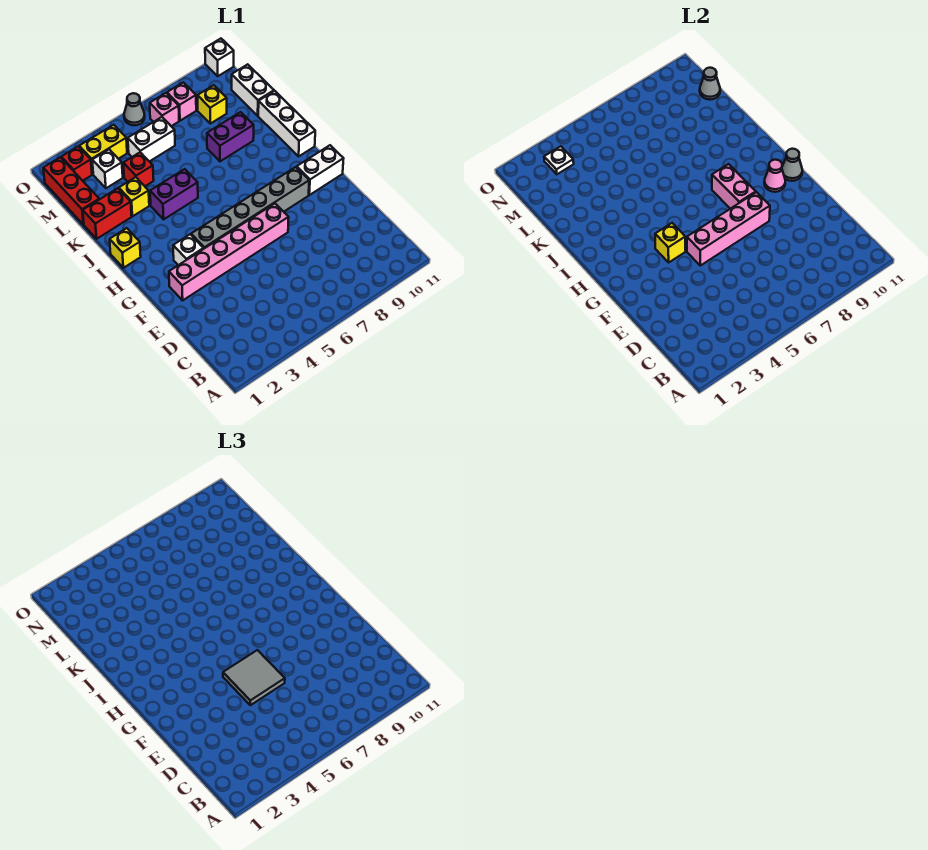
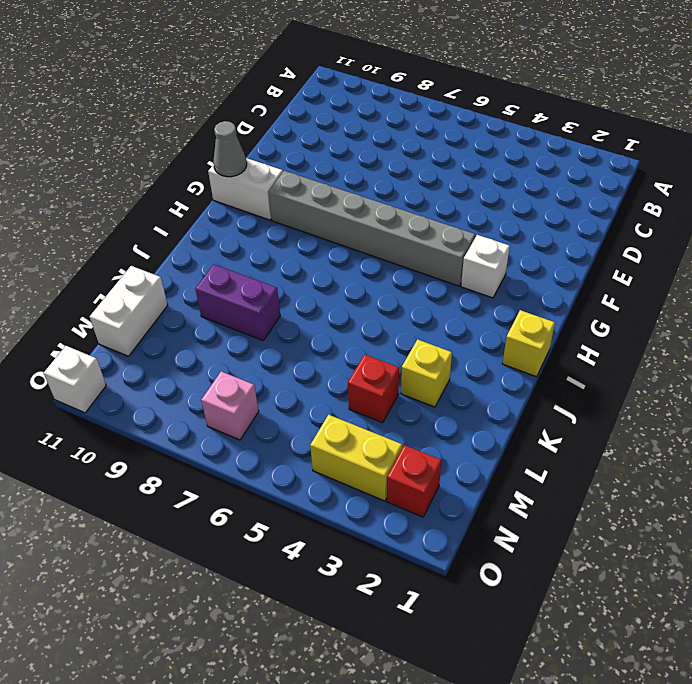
none -> pink 1x6 brick [169,204,289,300]
none -> white 1x3 brick [258,91,315,156]
none -> purple 1x2 brick [150,169,198,219]
none -> red 1x2 brick [83,188,132,239]

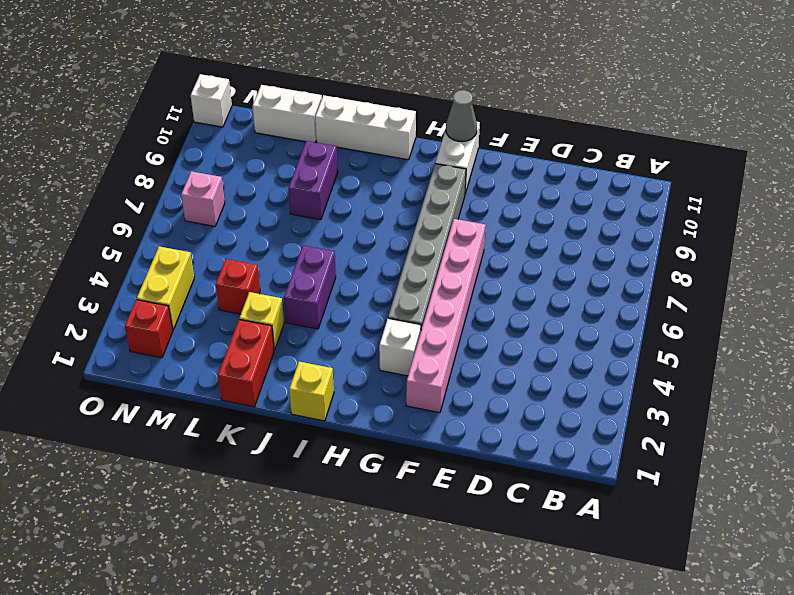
none -> red 1x3 brick [43,157,99,225]
none -> white 1x1 brick [92,149,123,188]
none -> white 1x2 brick [128,117,175,162]
none -> yellow 1x1 brick [197,85,227,124]

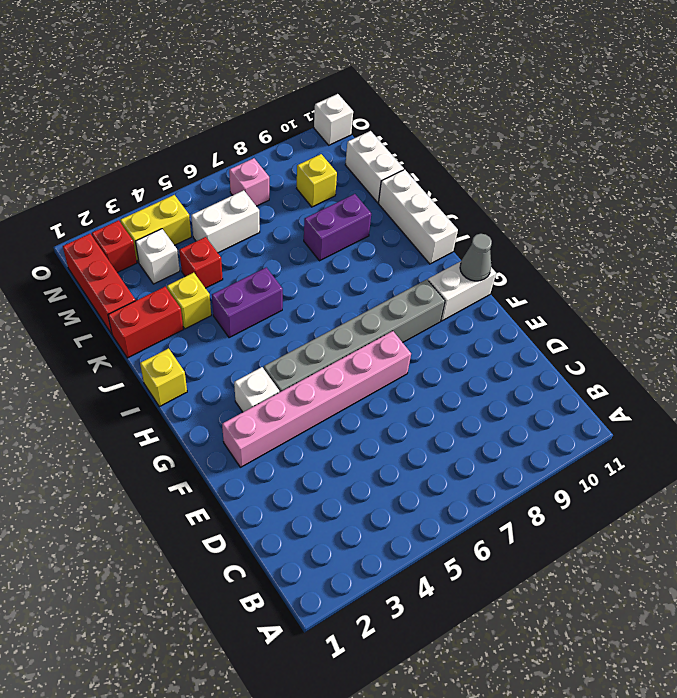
none -> pink 1x1 brick [167,82,196,121]
none -> grey 1x1 cone [124,93,145,125]
none -> pink 1x4 brick [687,192,770,266]
none -> yellow 1x1 brick [655,223,686,262]

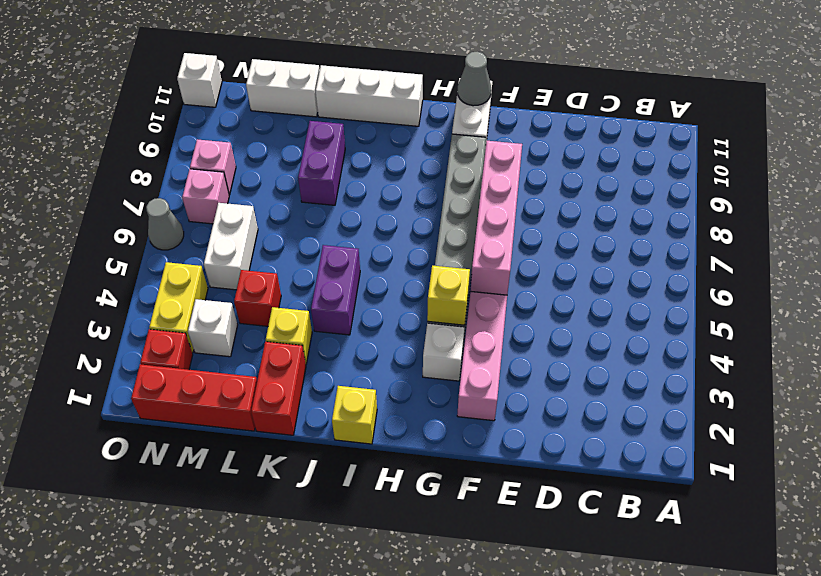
none -> yellow 1x1 brick [197,85,227,124]
none -> pink 1x2 brick [712,164,756,209]
none -> pink 1x1 cone [764,160,785,192]
none -> grey 1x1 cone [700,68,720,100]

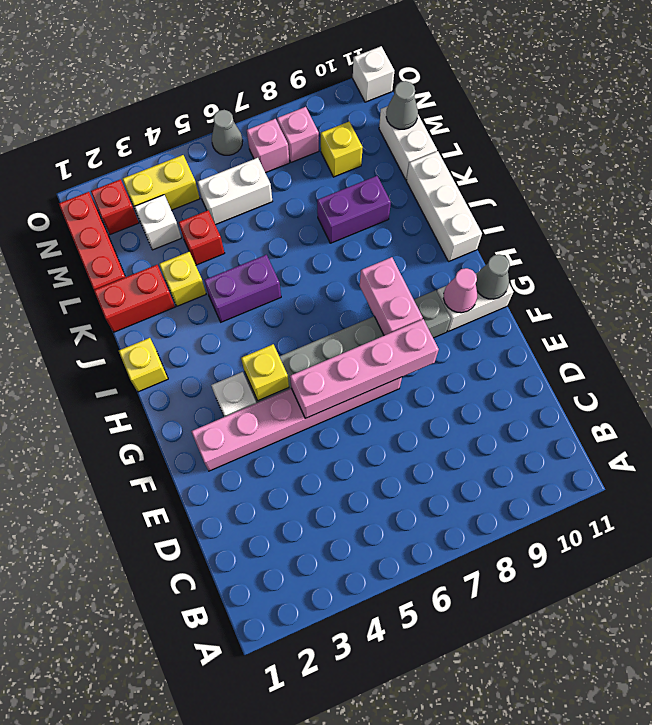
none -> white 1x1 plate [544,146,574,174]
none -> grey 2x2 tile [223,650,285,705]

